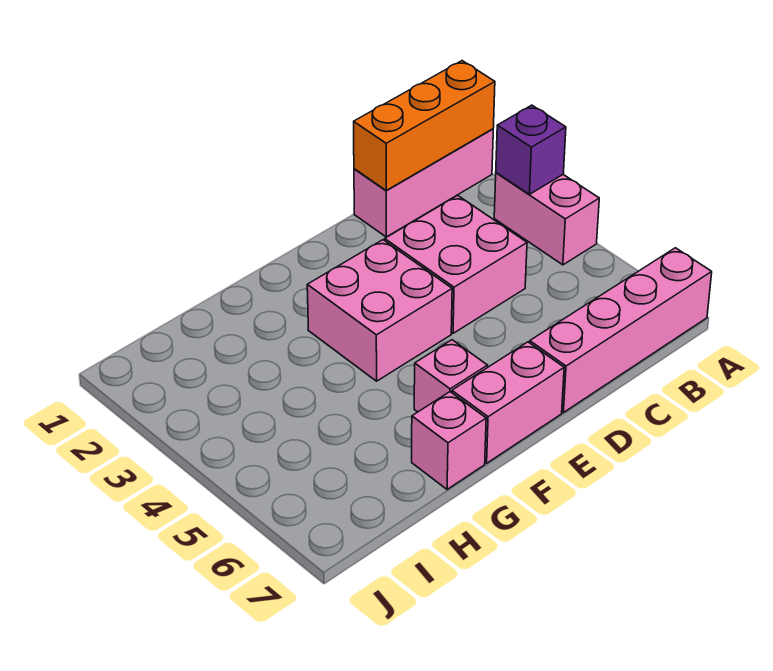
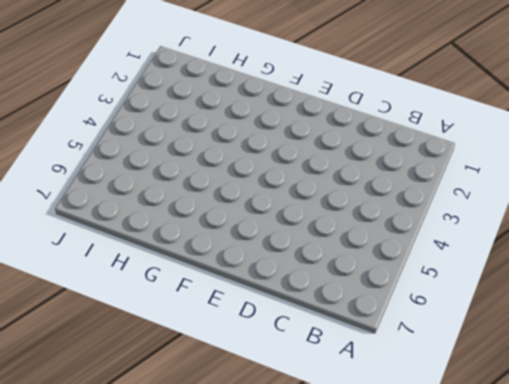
none -> pink 1x3 brick [354,129,493,237]
none -> pink 1x2 brick [494,173,599,265]

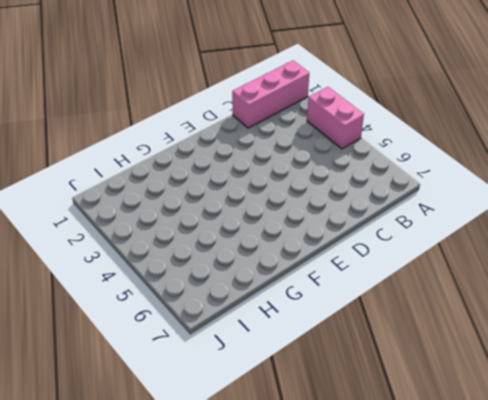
none -> pink 1x4 brick [530,248,712,412]
none -> pink 2x2 brick [385,195,527,333]

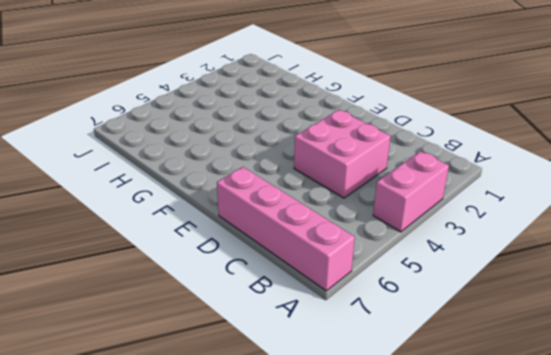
none -> pink 1x3 brick [354,129,493,237]
none -> pink 2x2 brick [307,240,452,381]

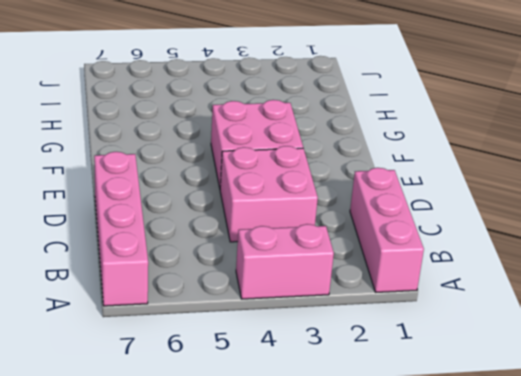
none -> pink 1x2 brick [452,342,564,463]
none -> pink 1x1 brick [414,340,488,412]

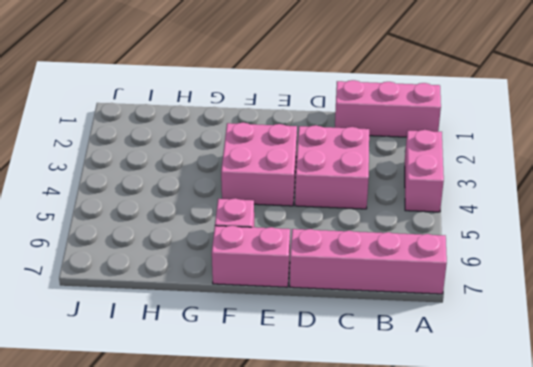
none -> pink 1x1 brick [412,392,486,489]
none -> orange 1x3 brick [354,61,495,190]

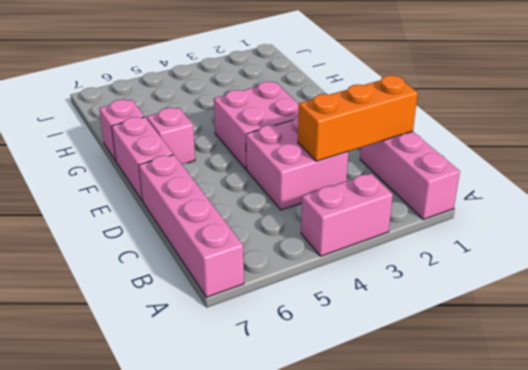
orange 1x3 brick [298,75,418,161] -> orange 1x3 brick turned to [354,61,495,190]
none -> purple 1x1 brick [496,105,566,194]

